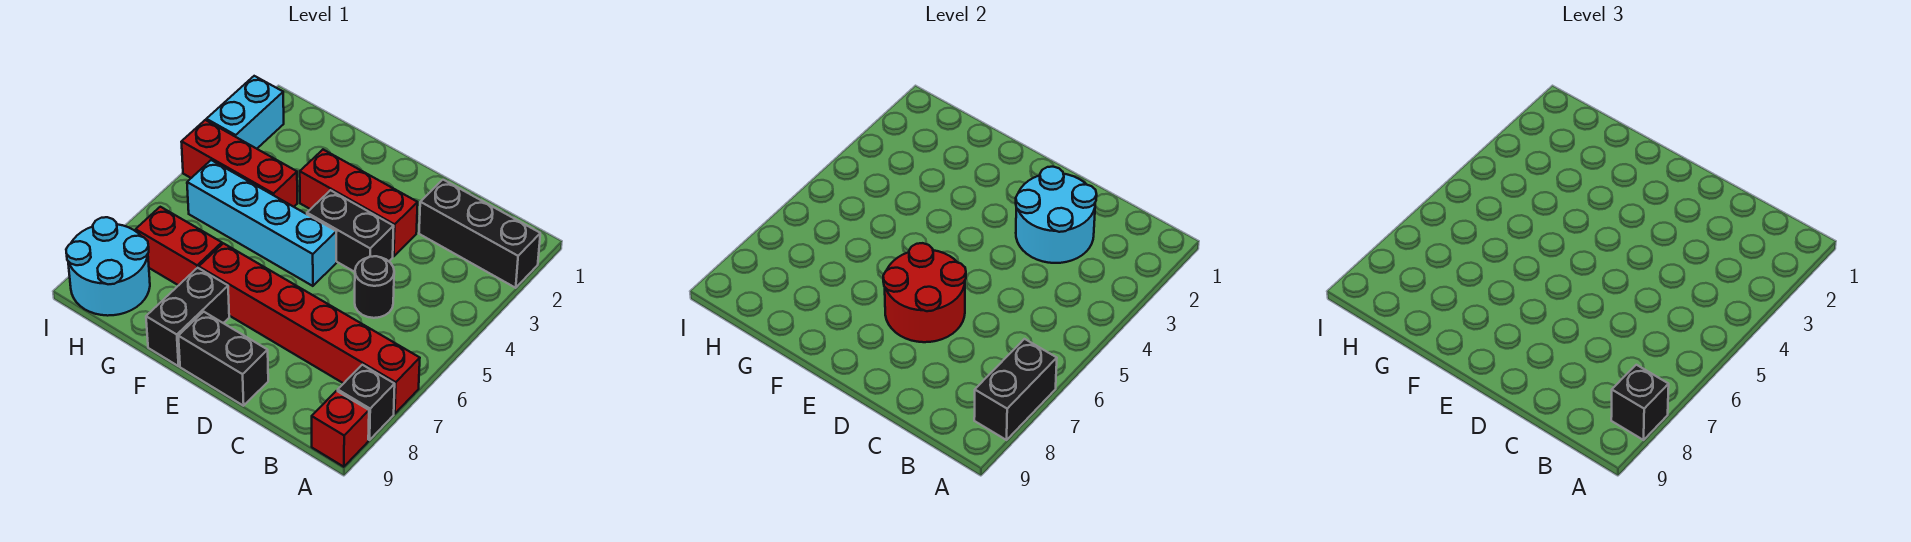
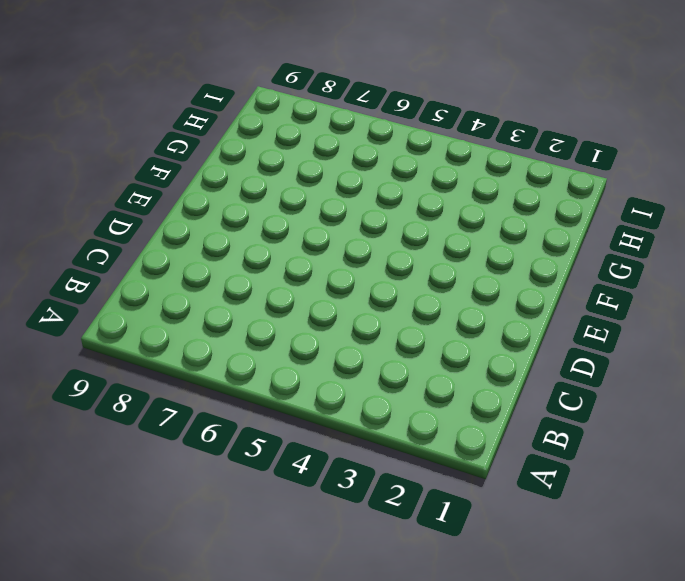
none -> black 1x3 brick [419,180,540,288]
none -> red 1x6 brick [199,243,420,414]
none -> black 1x1 brick [338,365,395,440]

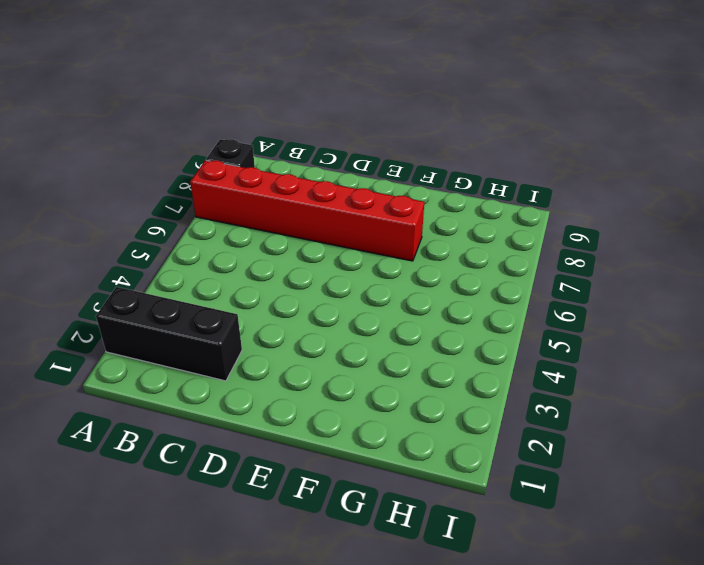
none -> red 1x1 brick [312,391,369,467]
none -> black 1x1 round brick [355,256,394,318]
none -> red 1x3 brick [300,150,418,256]

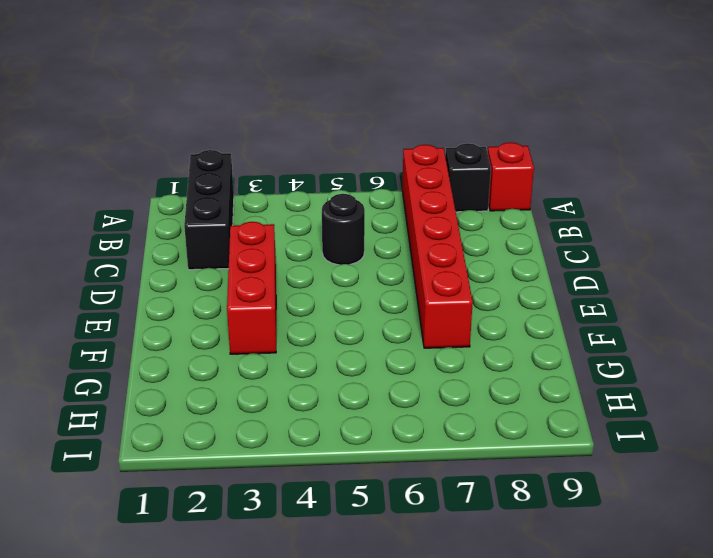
none -> black 1x2 brick [307,190,394,272]
none -> black 1x2 brick [178,312,268,406]
none -> cyan 1x4 brick [187,160,336,286]

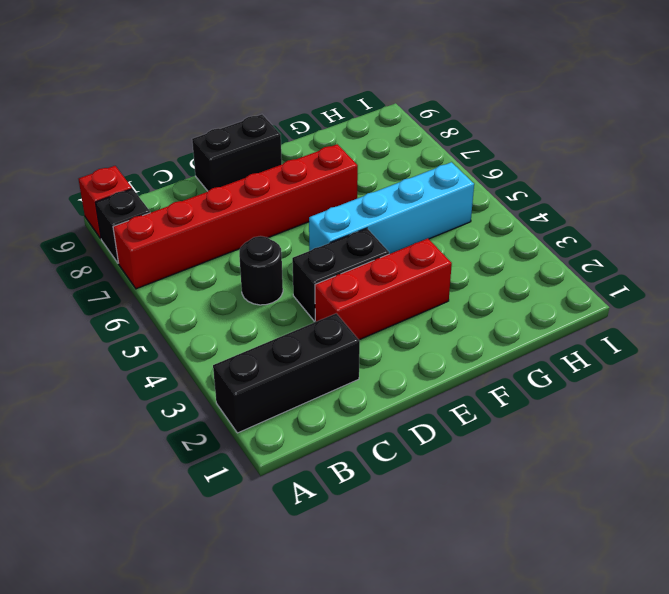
none -> black 1x2 brick [146,268,229,366]
none -> red 1x3 brick [181,120,297,207]
none -> red 1x2 brick [136,207,222,285]

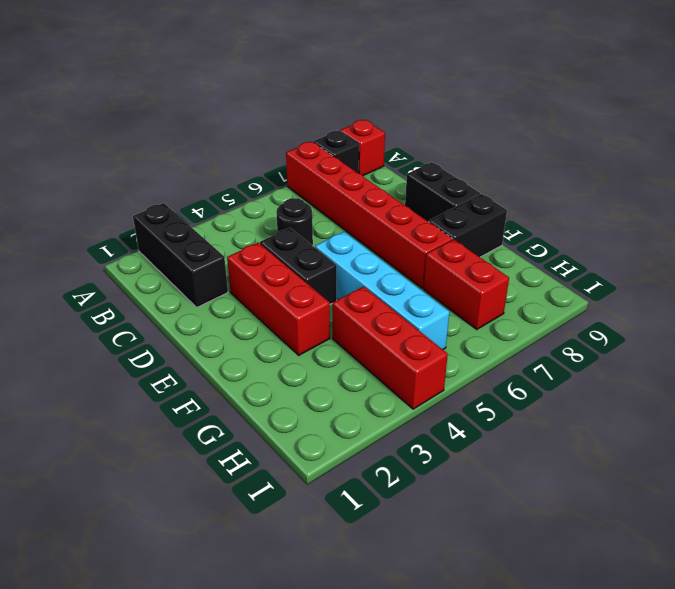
none -> cyan 2x2 round brick [66,217,150,316]
none -> cyan 1x2 brick [206,76,284,149]
none -> black 1x2 brick [974,339,1057,440]

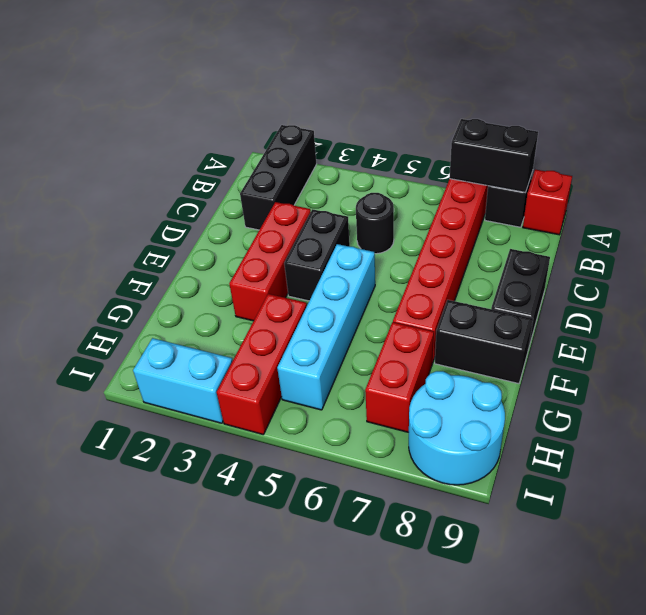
none -> cyan 2x2 round brick [1016,167,1097,263]
none -> red 2x2 round brick [883,243,966,342]
none -> black 1x1 brick [1611,365,1669,440]

